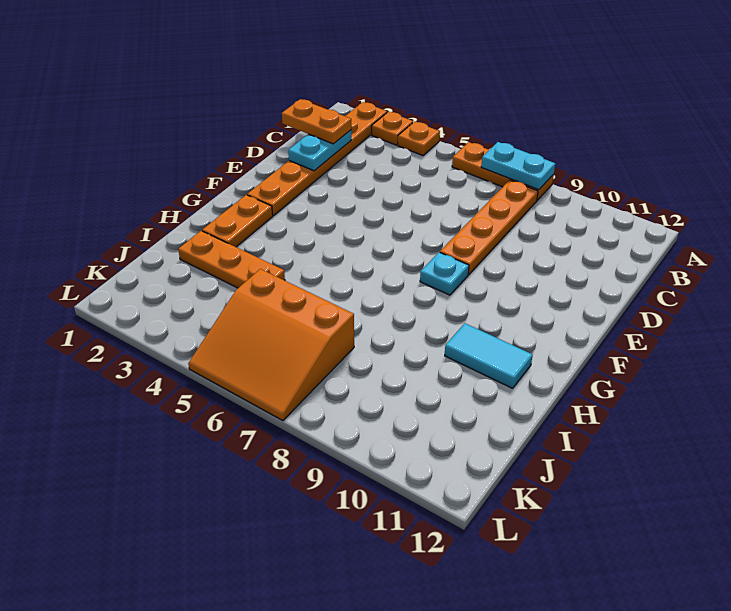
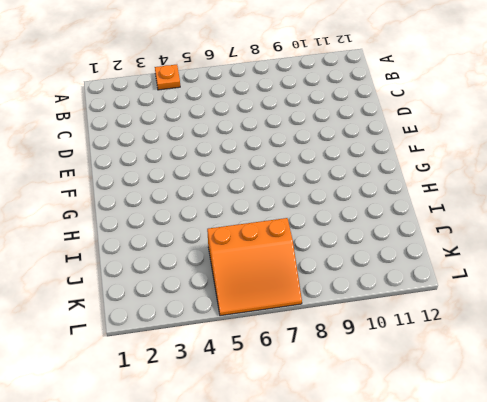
none -> orange 1x6 plate [247,102,387,216]
none -> orange 1x1 plate [372,112,413,145]
none -> orange 1x3 plate [452,142,554,200]

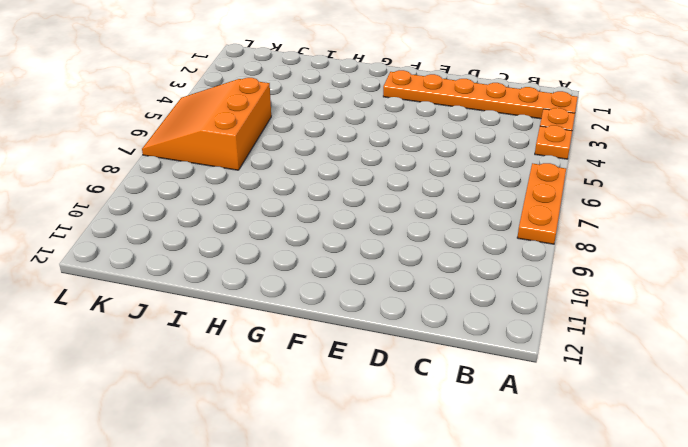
none -> orange 1x4 plate [440,180,538,275]
none -> cyan 1x1 plate [420,252,469,295]
none -> orange 1x2 plate [202,195,273,247]

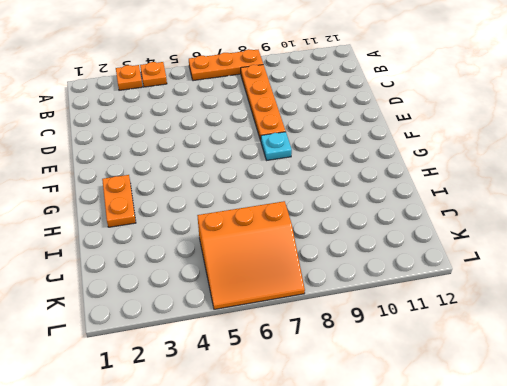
none -> orange 1x6 plate [247,102,387,216]
none -> cyan 1x2 tile [445,323,533,388]
none -> orange 1x3 plate [178,231,285,288]

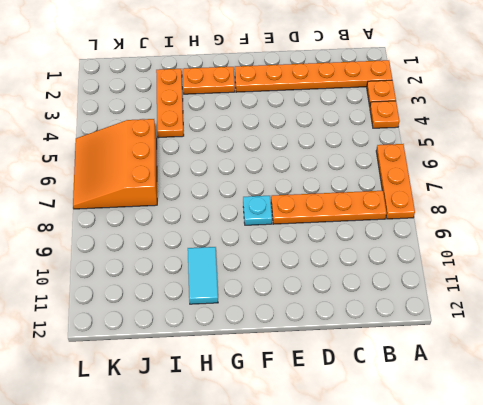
none -> cyan 1x2 plate [481,142,555,190]
none -> cyan 1x2 plate [288,130,351,171]
none -> orange 1x2 plate [282,99,351,144]

